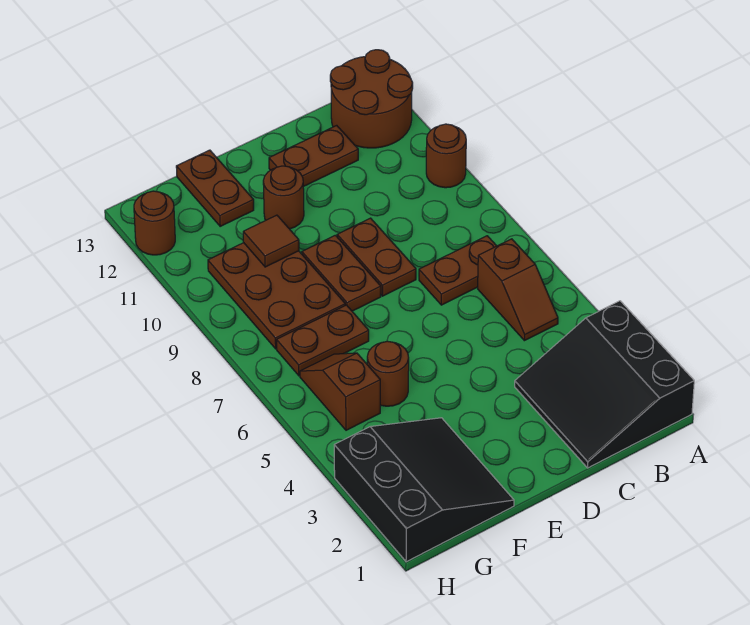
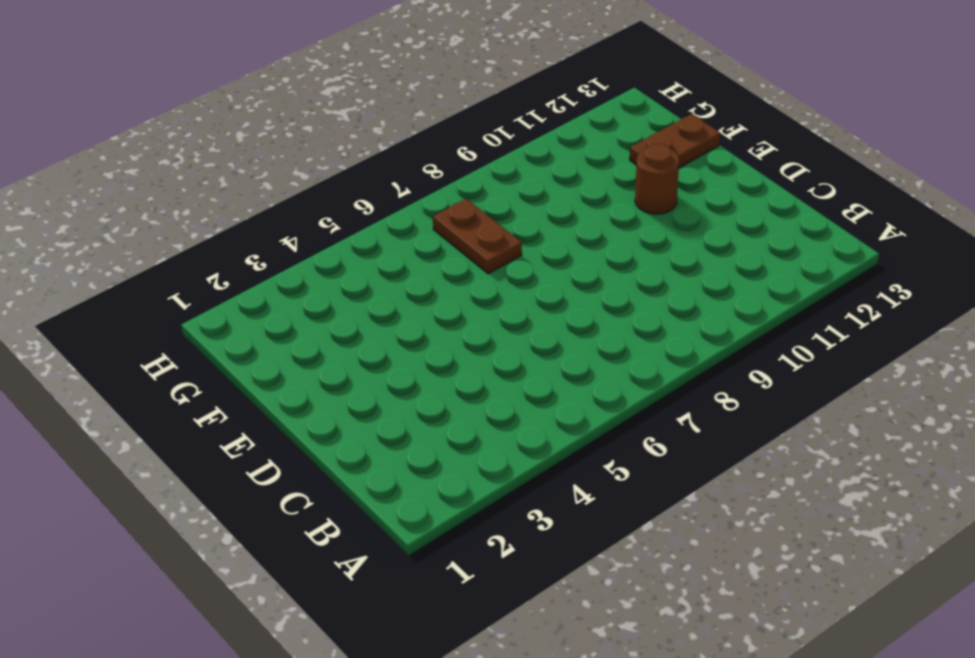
none -> black 3x3 slope [515,301,694,468]
none -> brown 1x1 round brick [426,124,466,188]
none -> brown 2x2 round brick [330,50,413,148]

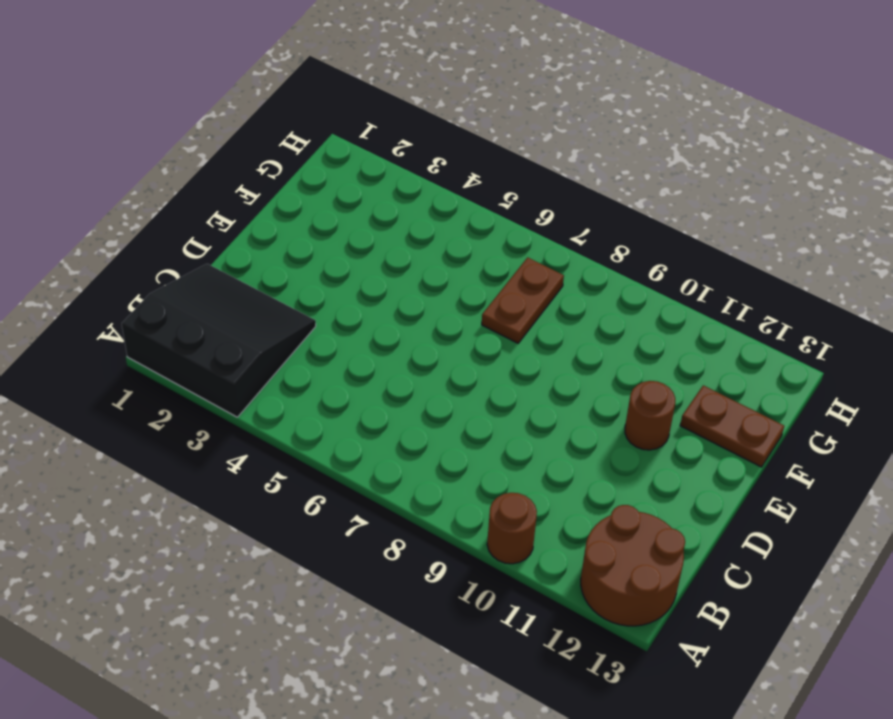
none -> brown 1x2 slope [478,239,558,341]
none -> brown 1x2 plate [419,236,496,305]
none -> brown 1x2 plate [269,125,358,187]

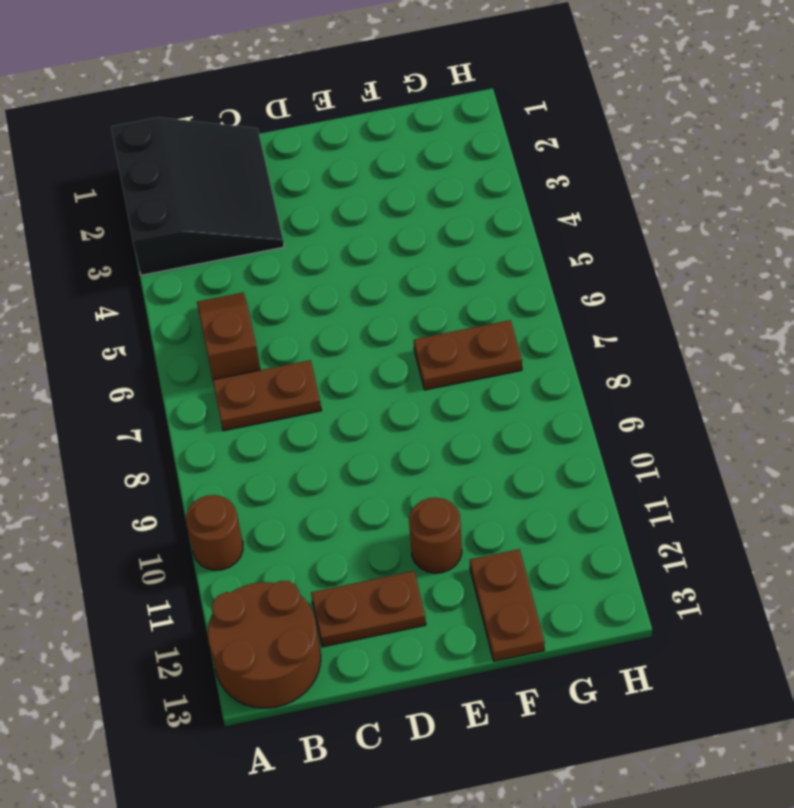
none -> brown 1x2 plate [337,218,416,296]
none -> brown 1x2 plate [302,235,381,311]
none -> black 3x3 slope [334,418,514,562]

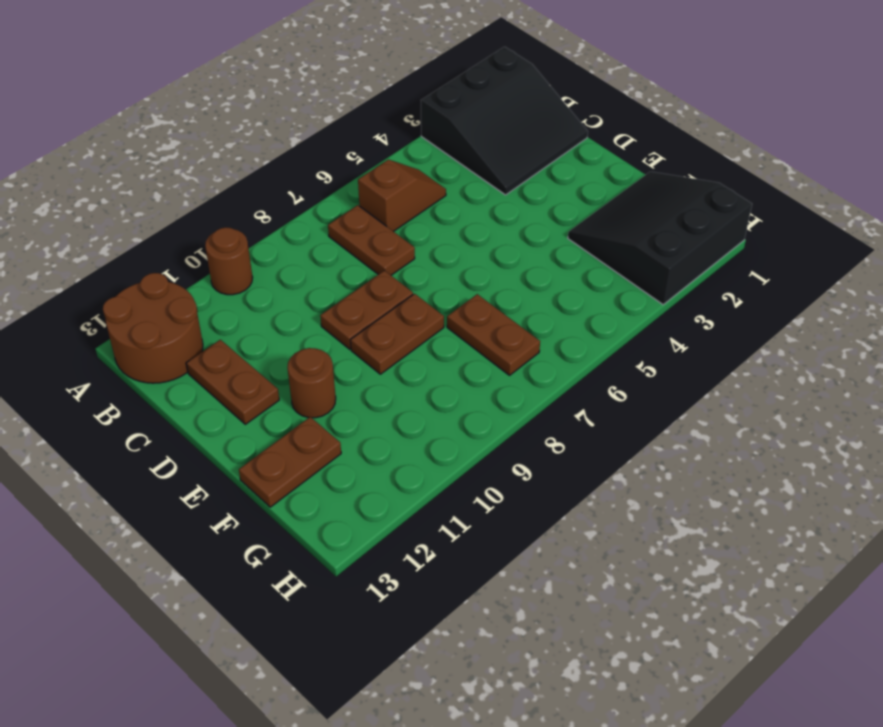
none -> brown 1x1 round brick [367,341,409,406]
none -> brown 2x3 plate [208,243,345,349]
none -> brown 1x2 slope [300,353,380,430]

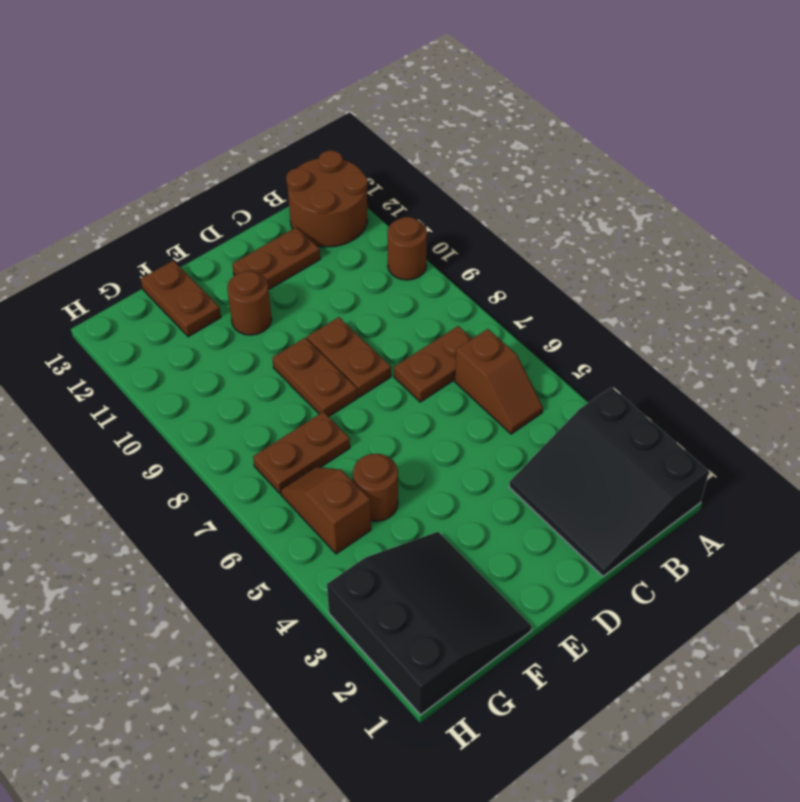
none -> brown 2x3 plate [208,243,345,349]
none -> brown 1x1 round brick [134,191,175,255]
none -> brown 1x1 tile [243,215,299,267]

